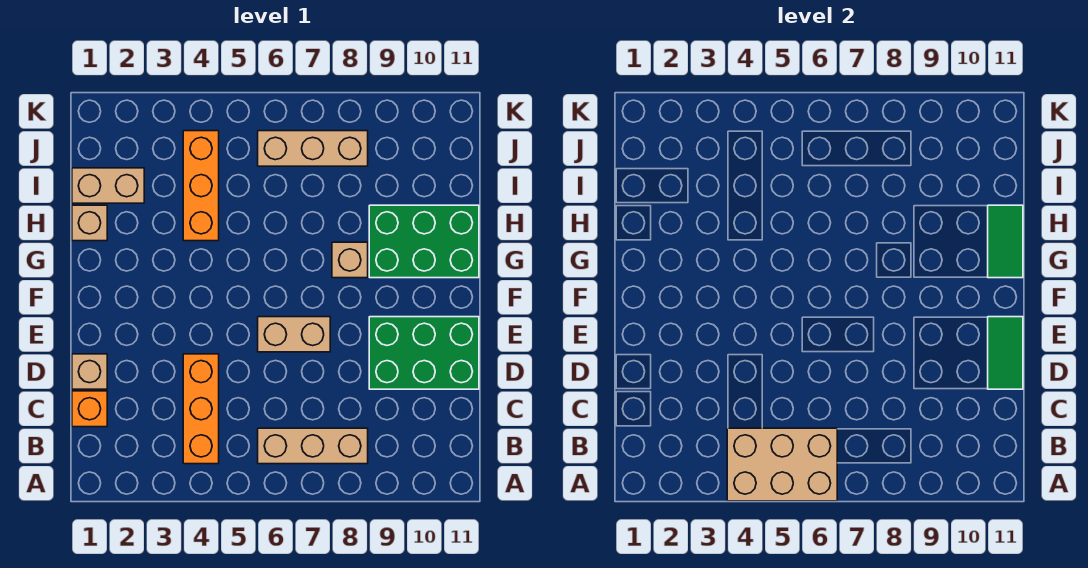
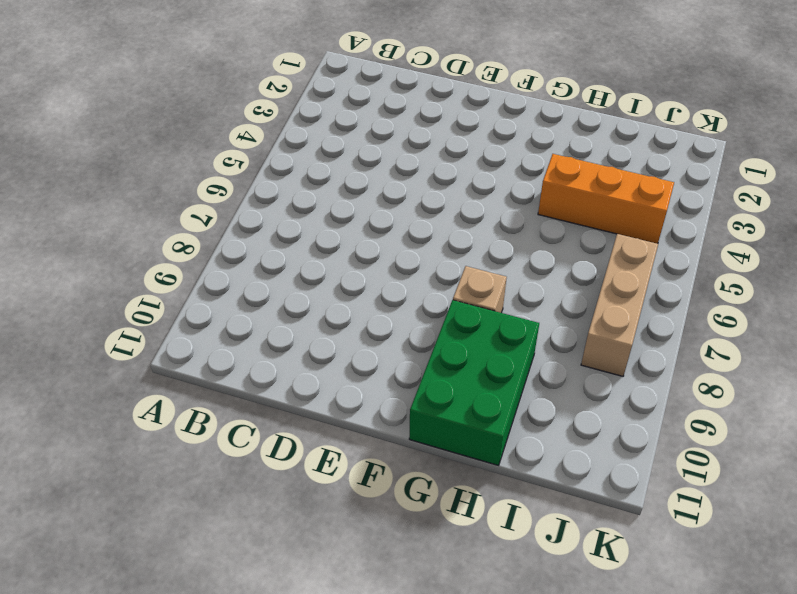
none -> orange 1x3 brick [183,354,219,464]
none -> tan 1x3 brick [258,428,368,464]
none -> orange 1x1 brick [72,391,107,427]

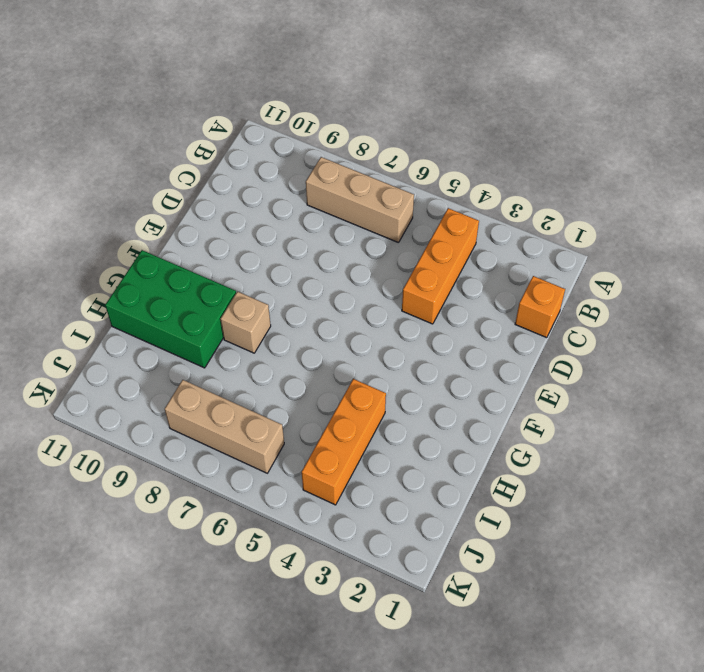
none -> tan 1x1 brick [72,354,107,389]
none -> green 2x3 brick [369,317,479,389]
none -> tan 1x2 brick [258,317,330,352]

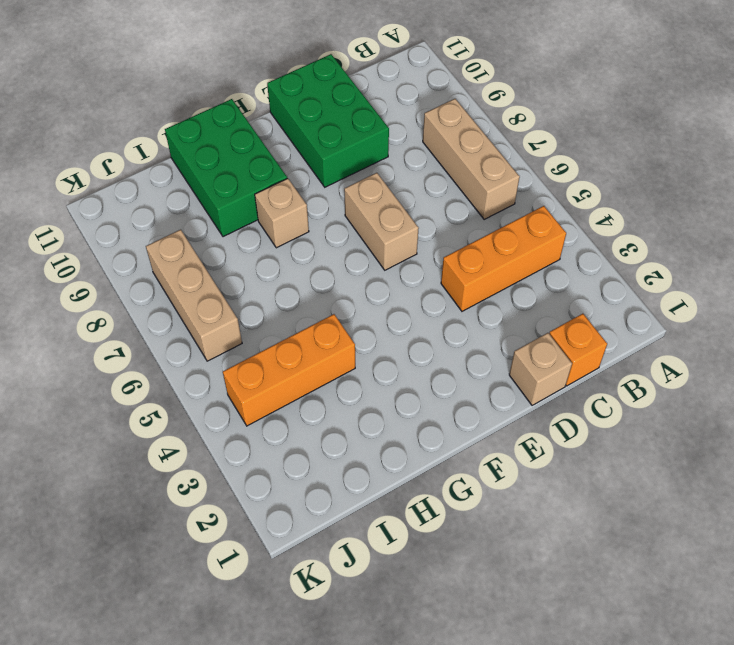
none -> tan 1x1 brick [72,205,107,241]
none -> tan 1x2 brick [72,168,144,203]
none -> tan 2x3 brick [727,428,837,501]

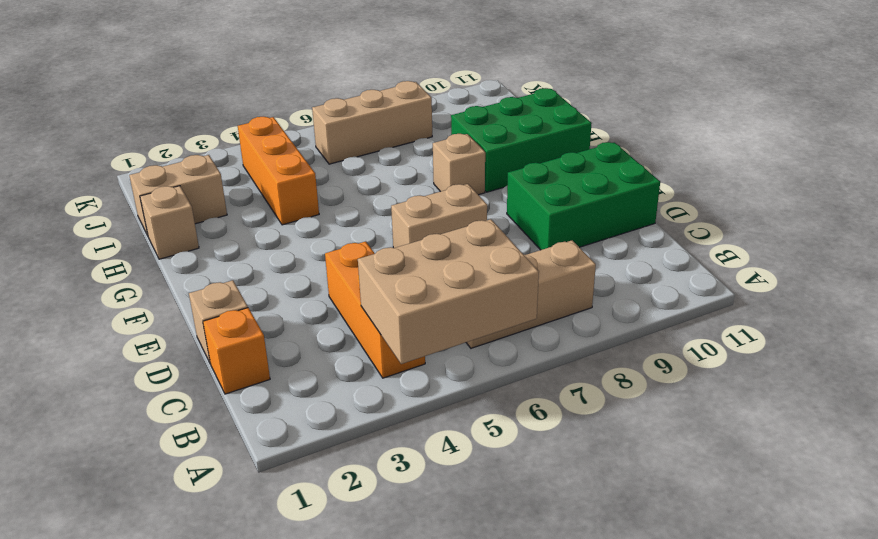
none -> green 1x2 tile [988,317,1023,389]
none -> green 1x2 tile [988,205,1023,278]

